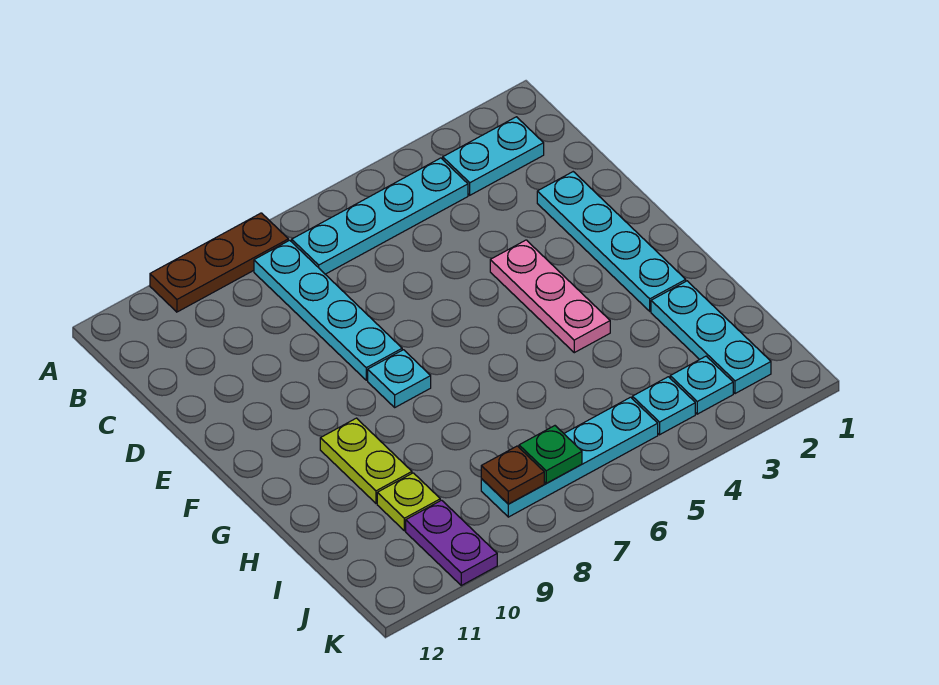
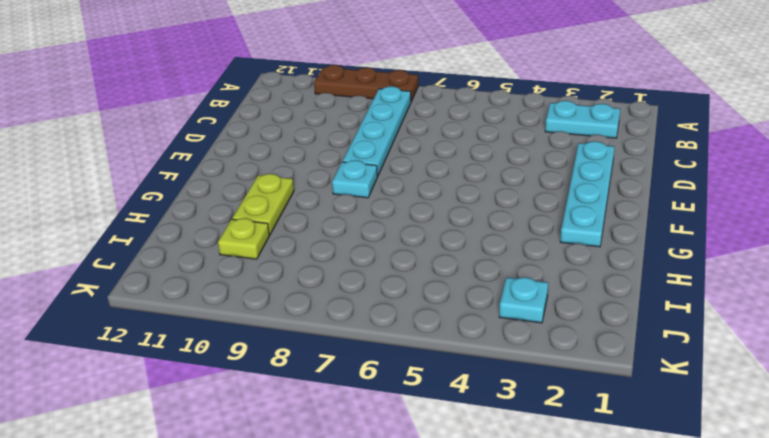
none -> cyan 1x4 plate [292,158,468,274]
none -> pink 1x3 plate [490,240,610,353]
none -> cyan 1x3 plate [651,281,771,394]

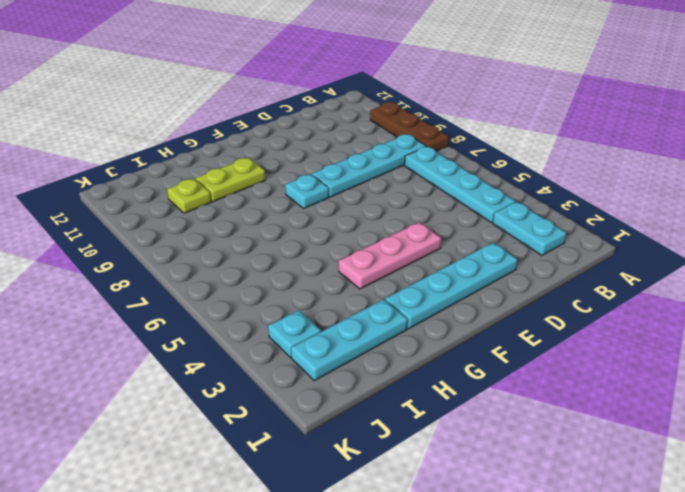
none -> cyan 1x1 plate [632,377,695,435]
none -> cyan 1x4 plate [481,397,658,517]
none -> purple 1x2 plate [406,500,497,585]

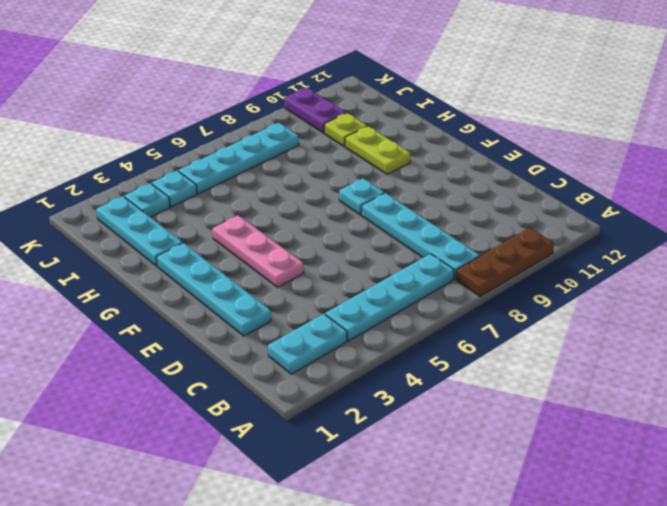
none -> green 1x1 plate [519,426,582,483]
none -> brown 1x1 plate [481,446,544,504]

